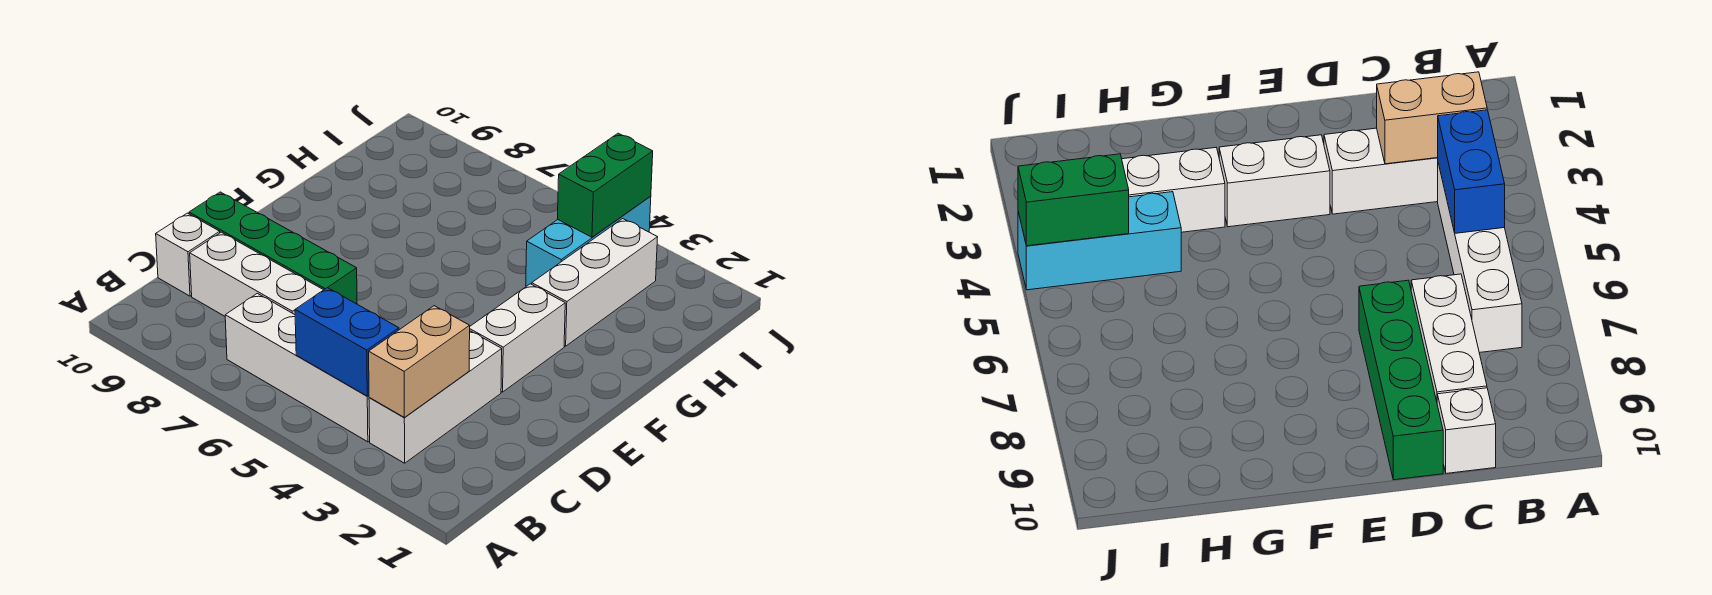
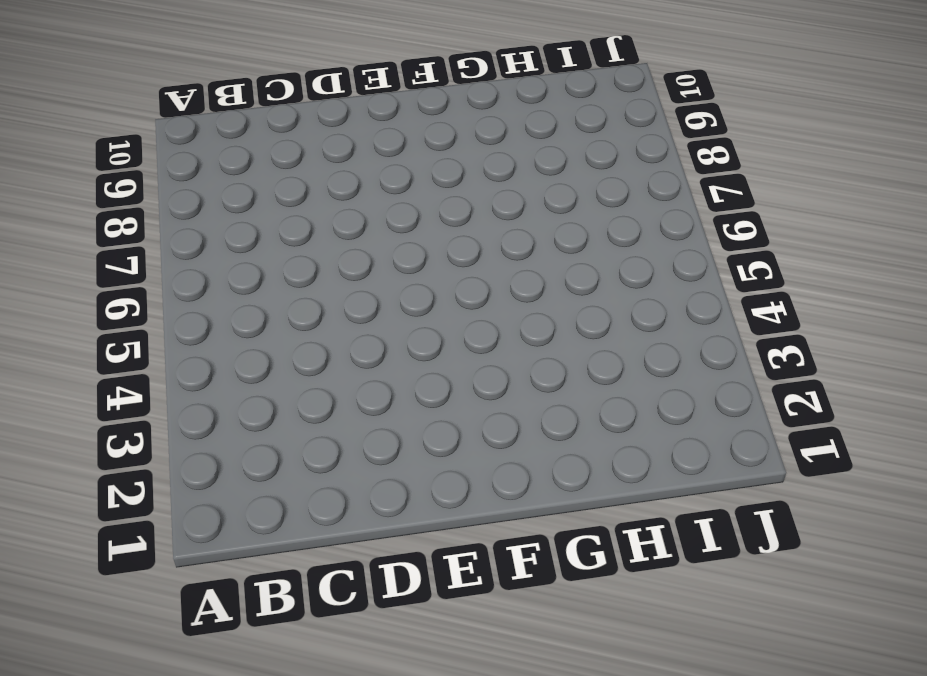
none -> white 1x3 brick [369,331,502,463]
none -> white 1x4 brick [225,293,370,442]

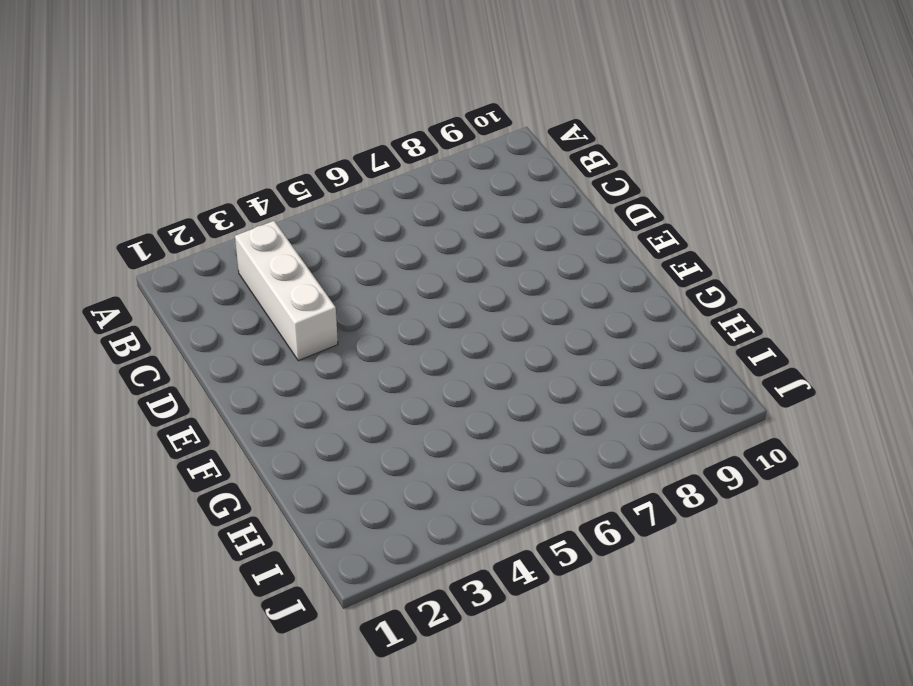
none -> white 1x4 brick [225,293,370,442]
none -> white 1x3 brick [190,232,323,316]

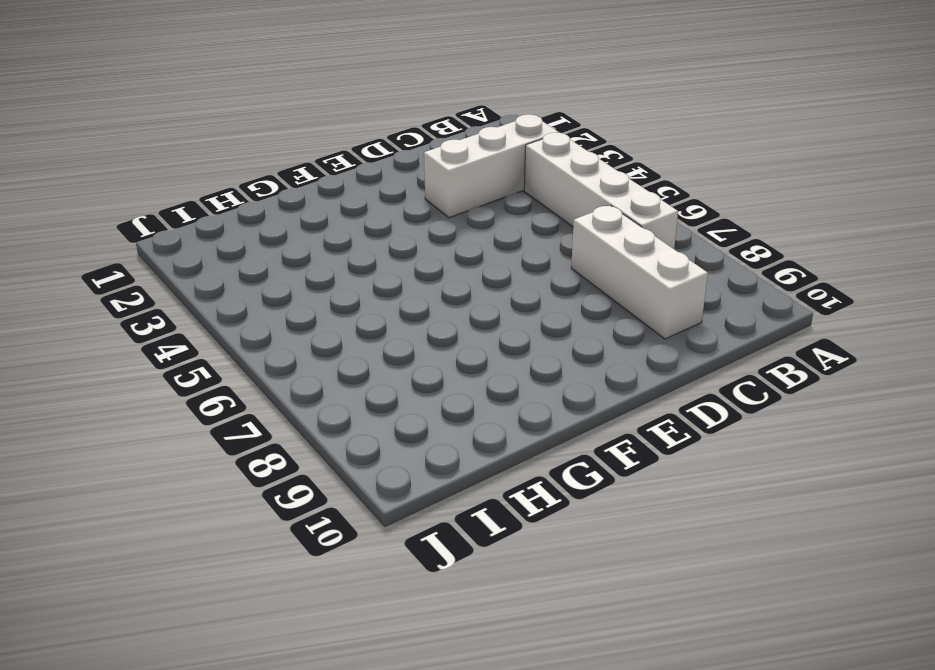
none -> white 1x1 brick [156,213,220,296]
none -> green 1x4 brick [189,192,357,304]

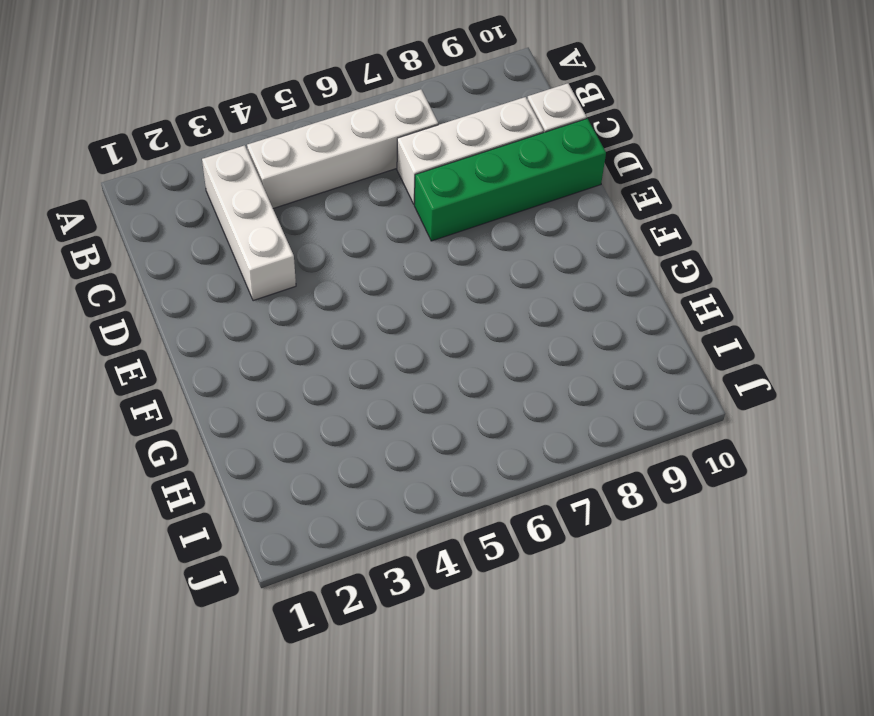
none -> white 1x2 brick [470,284,565,392]
none -> white 1x3 brick [532,219,658,346]

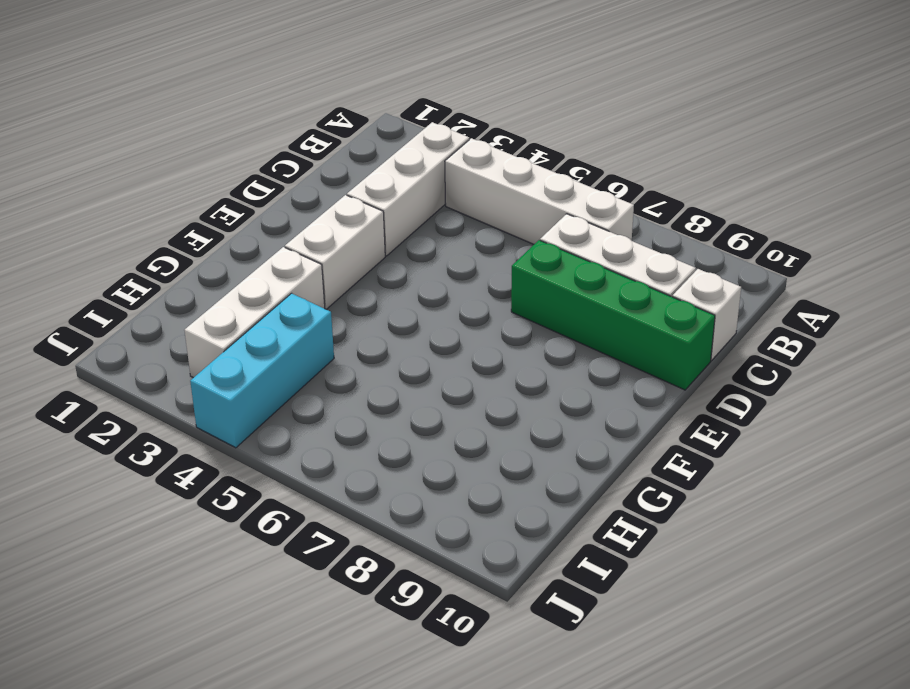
none -> tan 1x2 brick [369,306,470,417]
none -> blue 1x2 brick [295,288,399,396]

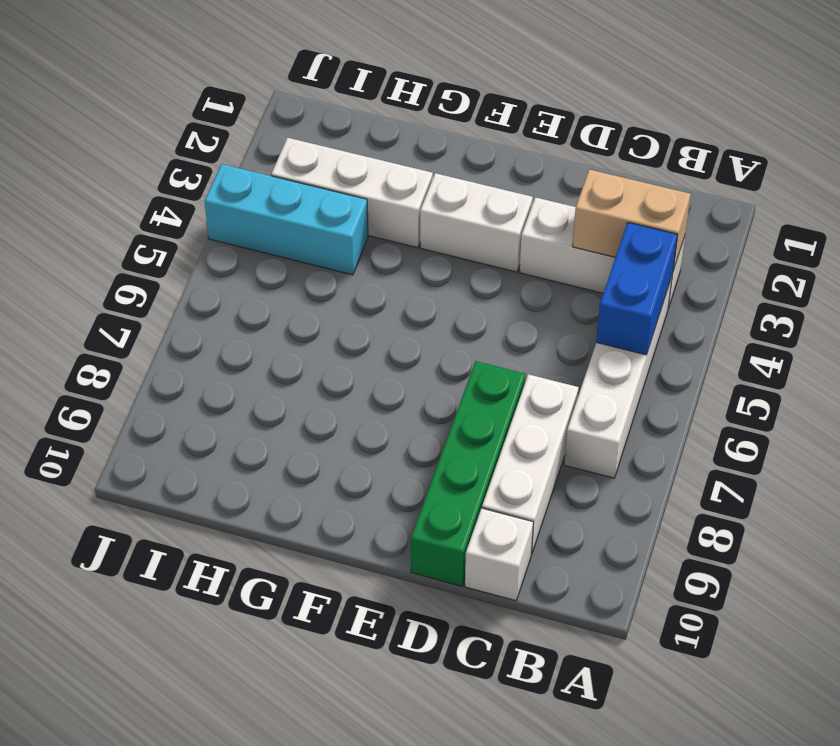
none -> green 1x2 brick [558,133,653,237]

